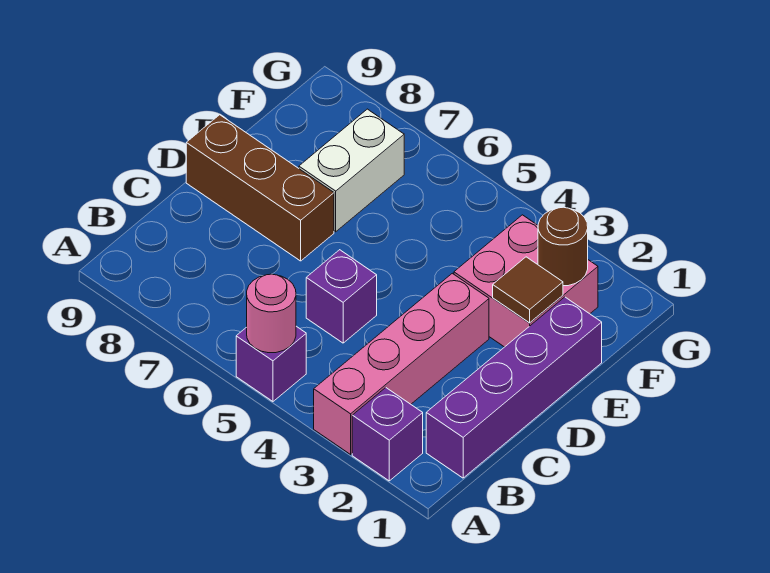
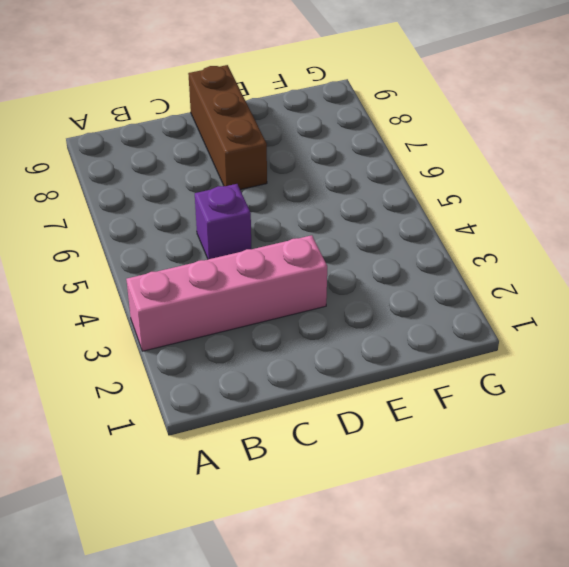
none -> purple 1x1 brick [352,388,423,481]
none -> purple 1x1 brick [236,326,306,401]

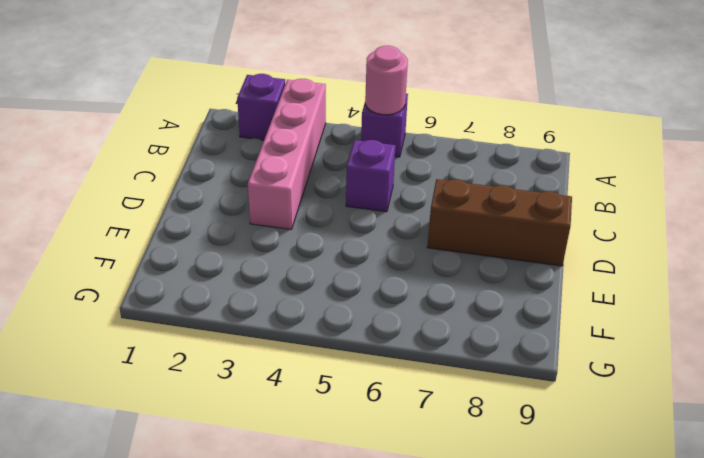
none -> purple 1x4 brick [426,297,602,478]
none -> pink 2x2 brick [454,215,598,347]

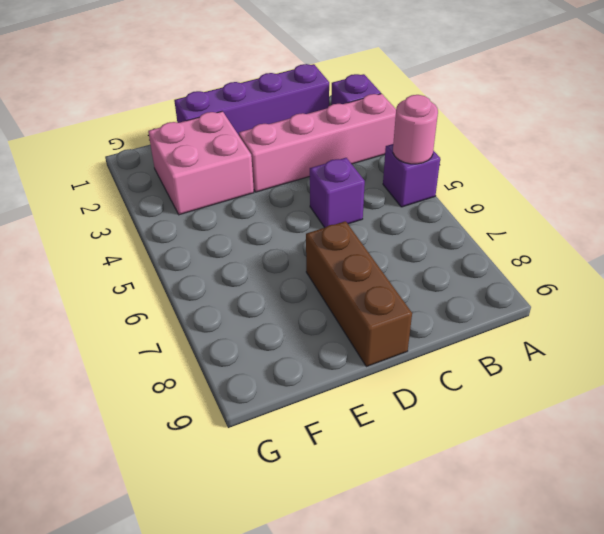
none -> white 1x2 brick [299,109,404,232]
none -> brown 1x1 tile [493,257,563,323]

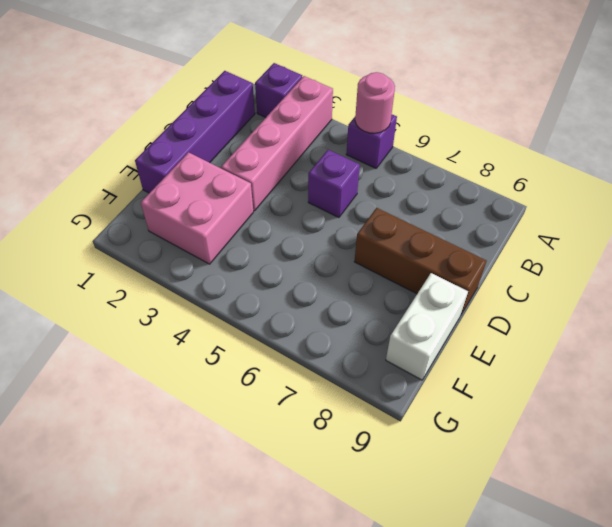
white 1x2 brick [386,273,468,380] -> white 1x2 brick moved to [299,109,404,232]
none -> brown 1x1 tile [493,257,563,323]
none -> brown 1x1 round brick [538,207,588,286]

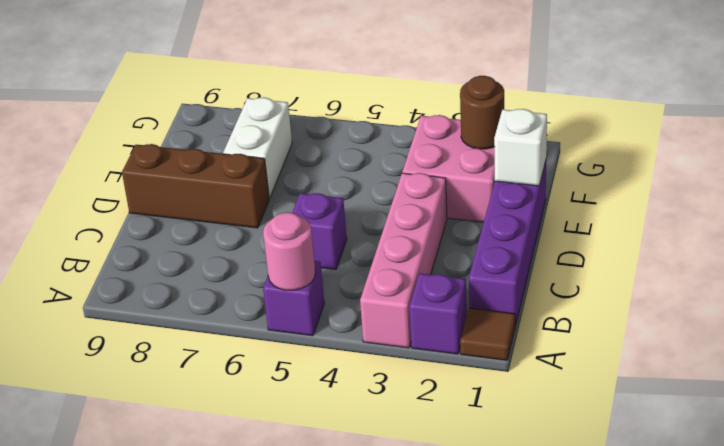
brown 1x1 tile [460,308,515,360] -> brown 1x1 tile moved to [493,257,563,323]
white 1x1 brick [494,109,547,186] -> none

